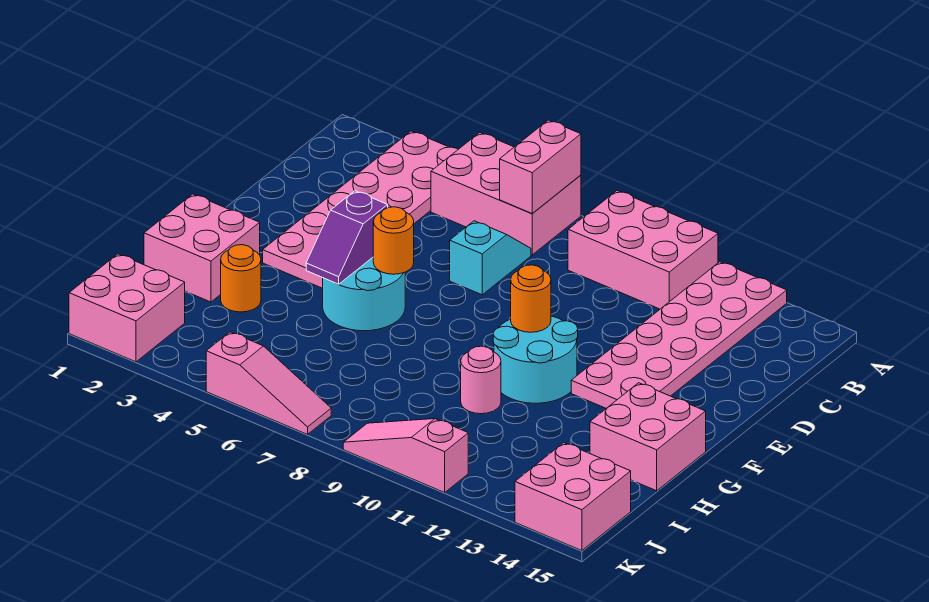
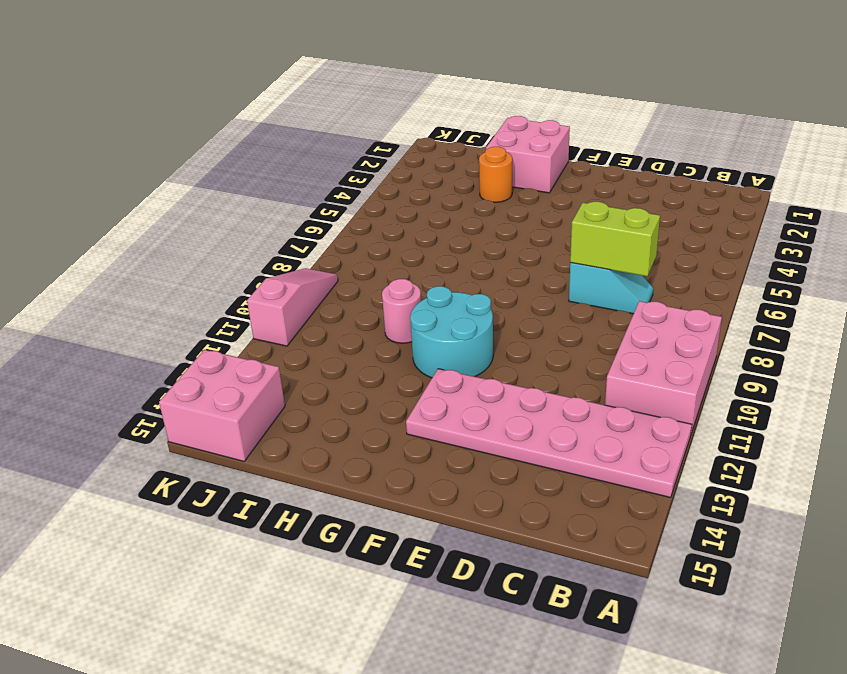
lime 1x2 brick [570,202,660,276] -> none
none -> pink 2x6 plate [263,131,458,288]
none -> pink 2x3 brick [431,133,581,255]
none -> cyan 2x2 round brick [323,258,405,331]

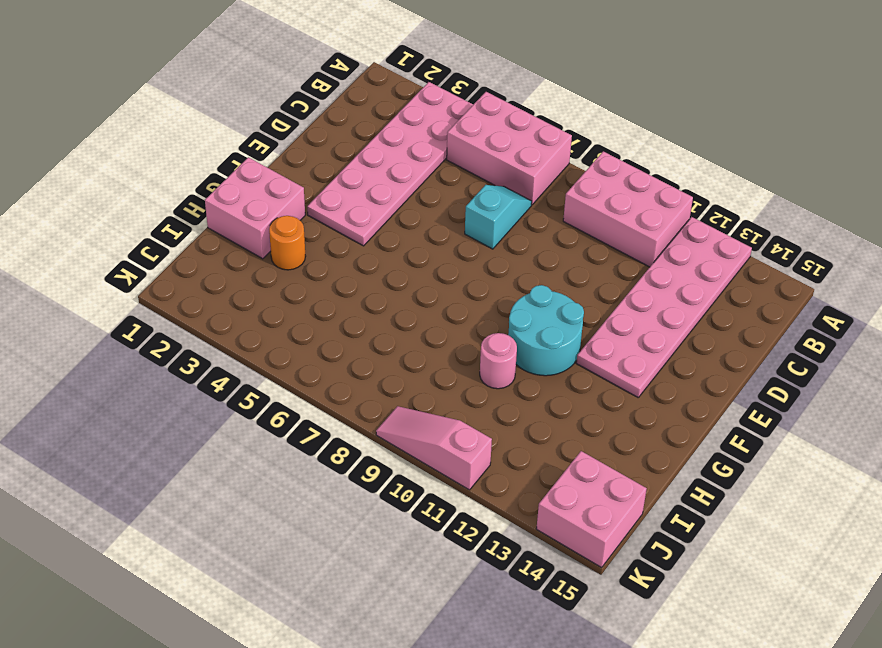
none -> cyan 2x2 round brick [323,258,405,331]
none -> pink 2x2 brick [590,383,706,491]
none -> pink 2x2 brick [69,254,185,362]

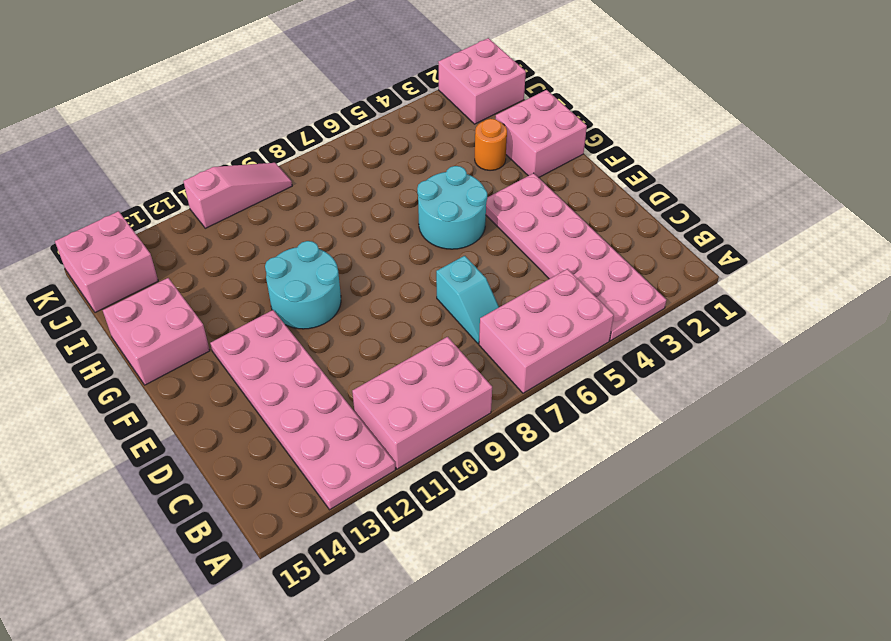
none -> pink 1x1 round brick [461,346,501,414]
none -> pink 1x3 slope [206,332,331,434]
none -> pink 1x2 brick [500,120,581,214]

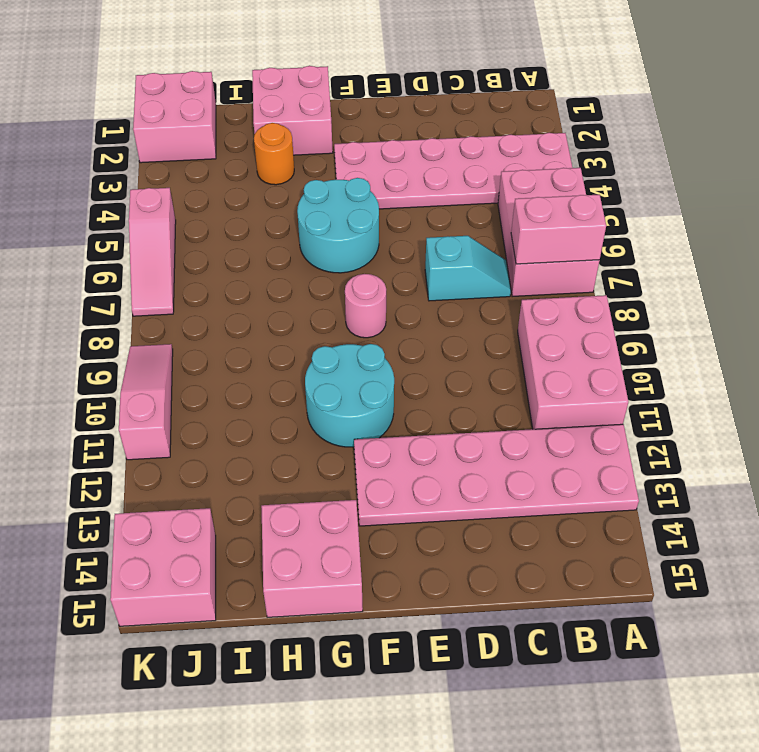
pink 1x1 round brick [345,274,386,338] -> pink 1x1 round brick moved to [461,346,501,414]
none -> purple 1x2 slope [306,191,388,284]
none -> orange 1x1 round brick [373,207,414,274]
none -> orange 1x1 round brick [511,265,551,332]

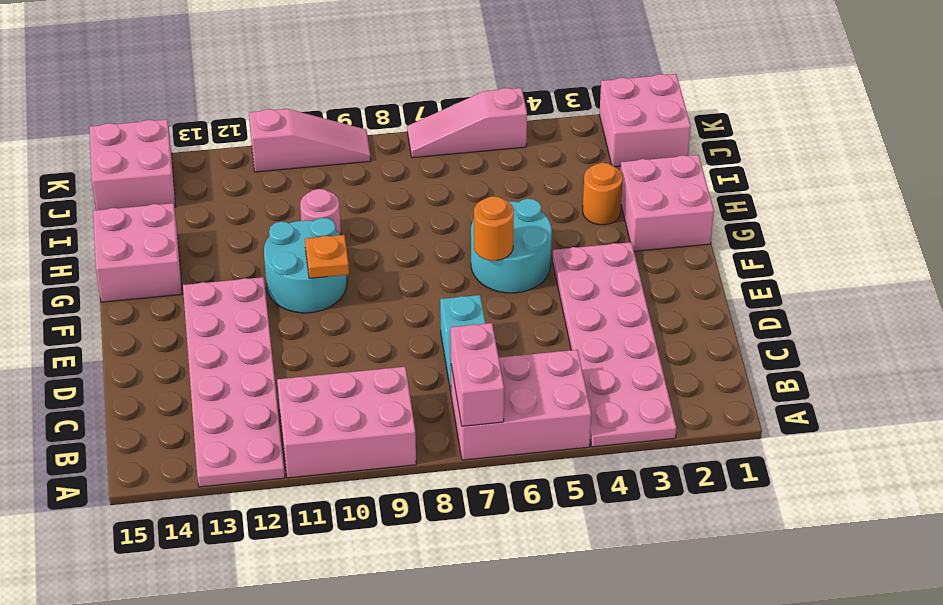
orange 1x1 plate [305,235,349,278] -> orange 1x1 round brick [511,265,551,332]
none -> purple 1x2 slope [306,191,388,284]

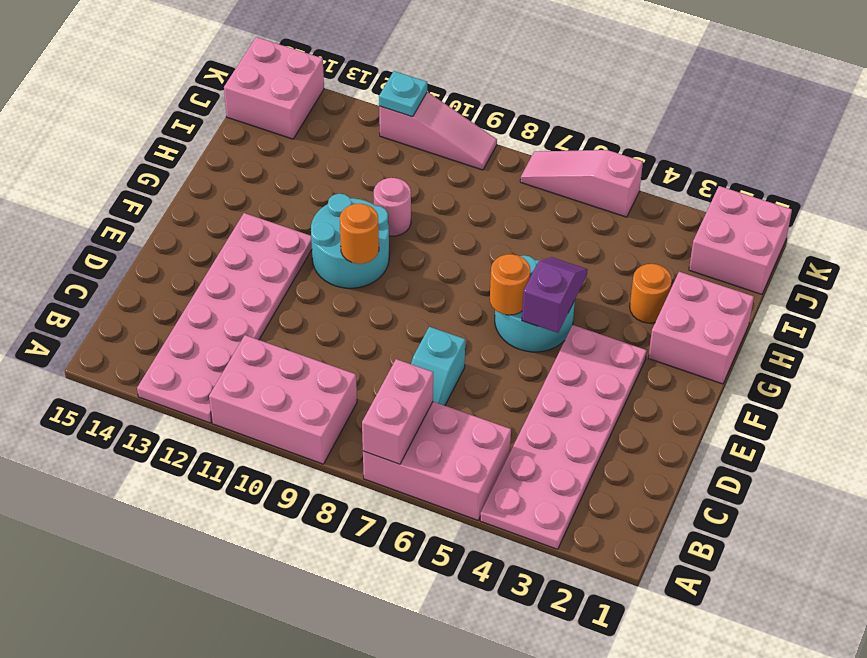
cyan 1x1 plate [379,71,427,117] -> none
none -> pink 2x2 brick [590,383,706,491]

